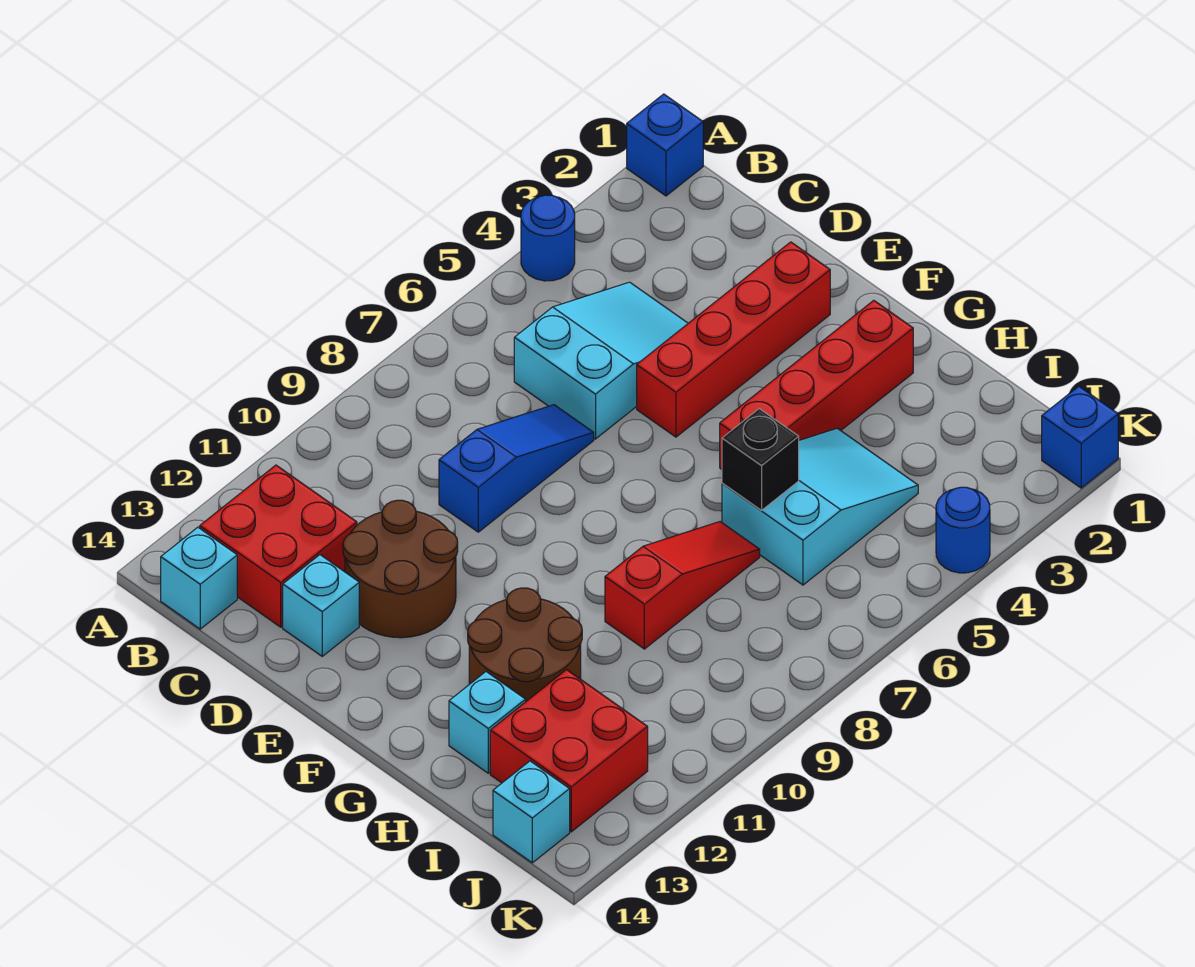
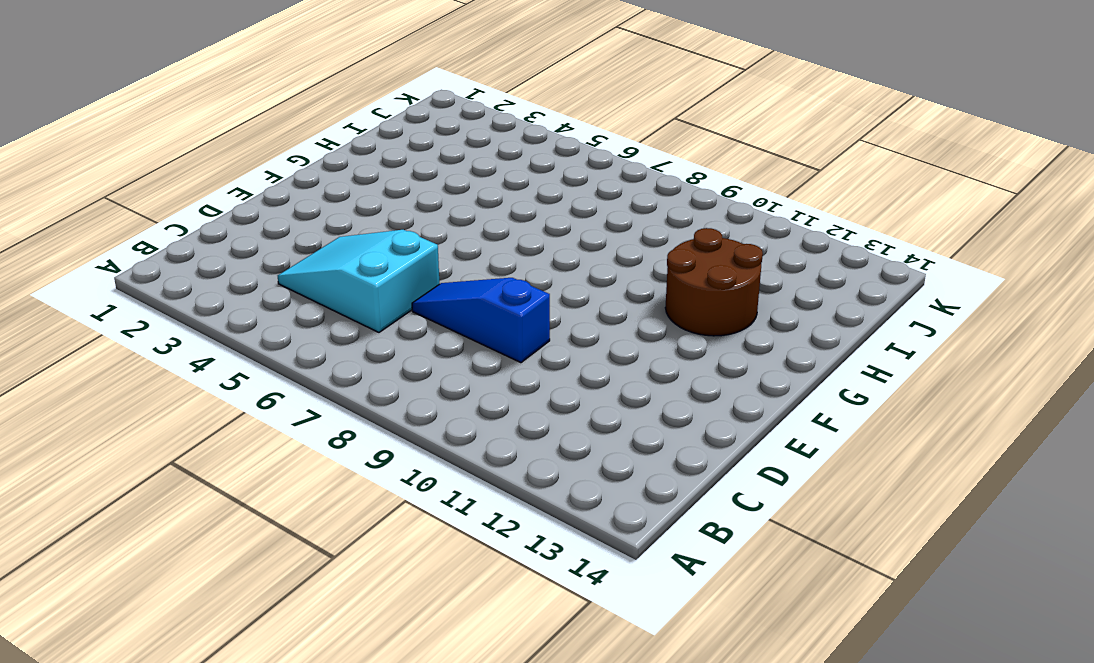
none -> blue 1x1 brick [627,94,703,196]
none -> blue 1x1 round brick [521,195,575,281]
none -> red 2x2 brick [200,465,357,627]

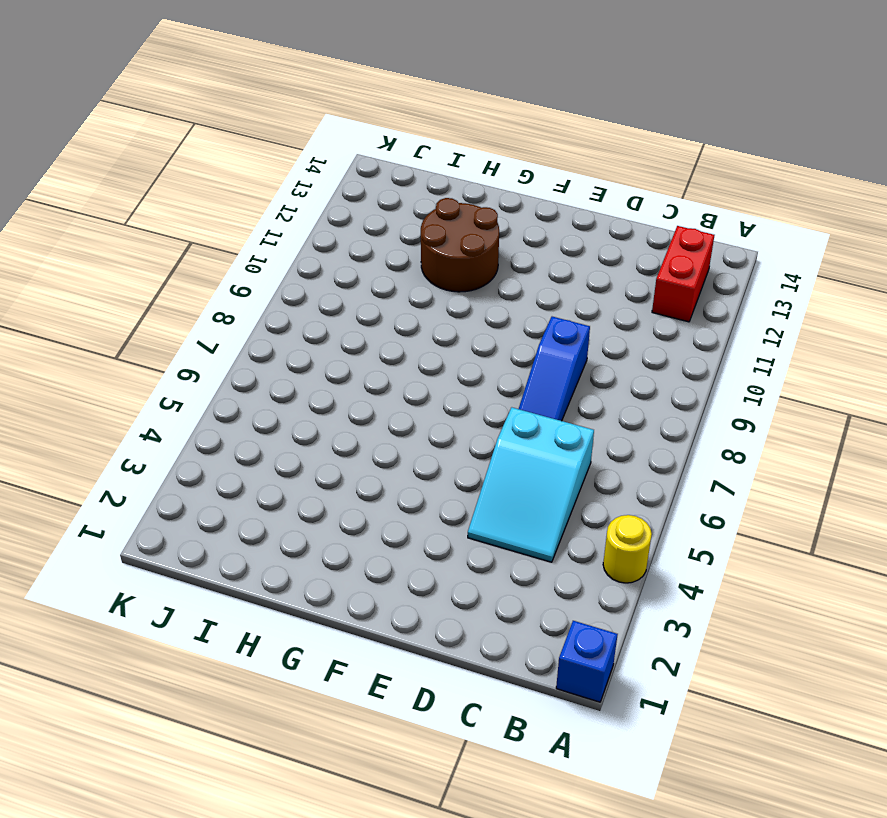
yellow 1x1 round brick [603,515,652,583] -> blue 1x1 round brick [521,195,575,281]
red 1x2 brick [652,226,714,322] -> red 2x2 brick [200,465,357,627]
none -> cyan 1x1 brick [161,527,237,629]
none -> brown 2x2 round brick [343,500,458,638]
none -> cyan 1x1 brick [283,555,359,656]

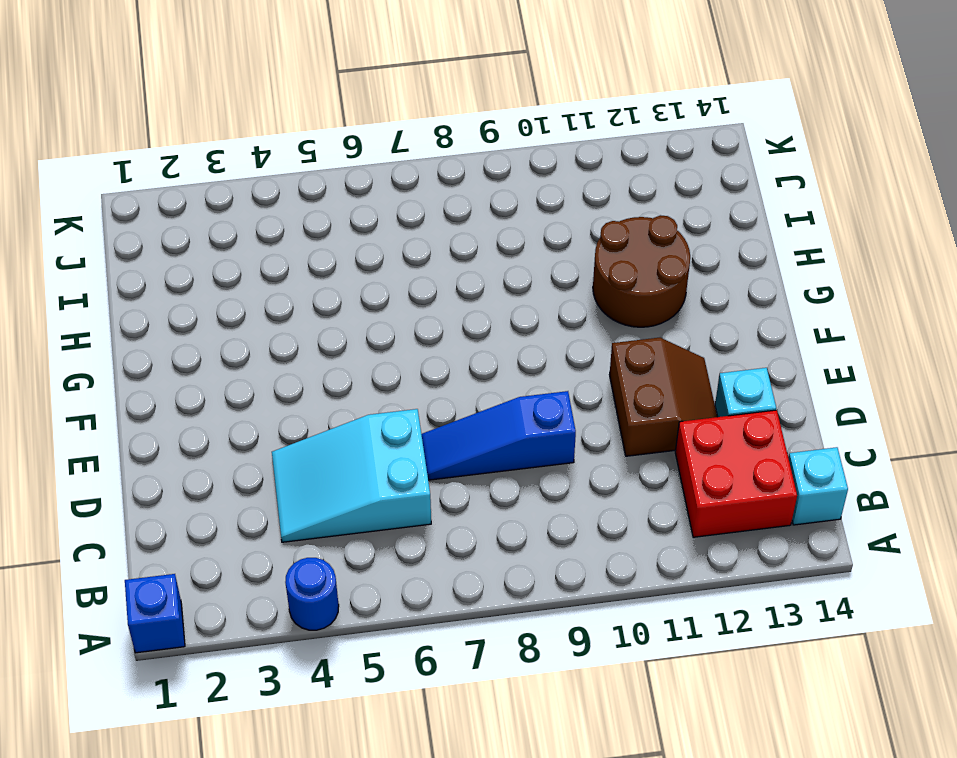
brown 2x2 slope [609,338,717,456] -> brown 2x2 round brick [343,500,458,638]
none -> red 1x4 brick [637,242,830,437]
none -> red 1x4 brick [720,300,913,469]
none -> cyan 2x3 slope [722,428,918,585]

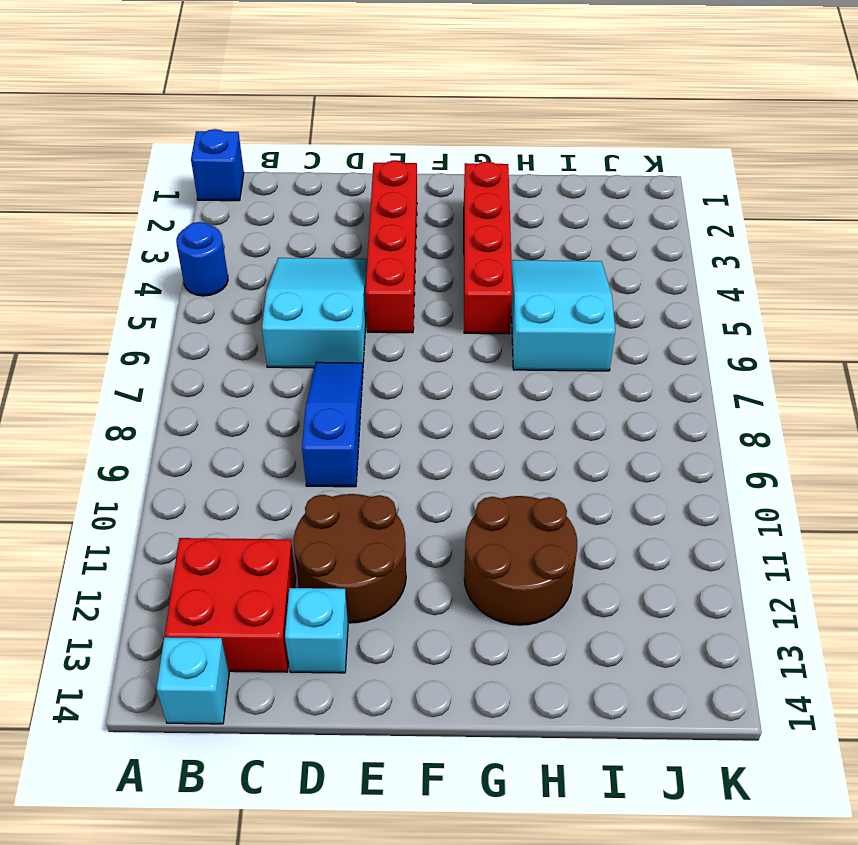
none -> red 1x3 slope [605,522,760,649]
none -> cyan 1x1 brick [449,672,526,773]
none -> red 2x2 brick [490,670,648,832]

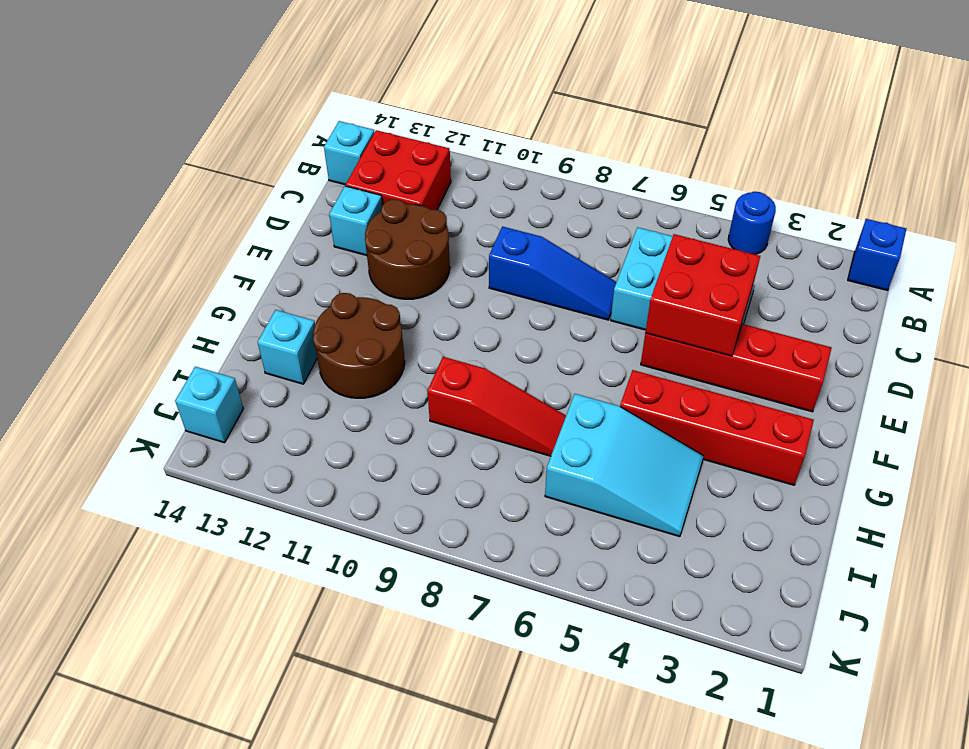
red 2x2 brick [645,234,760,356] -> red 2x2 brick moved to [490,670,648,832]
none -> blue 1x1 brick [1042,386,1118,488]
none -> blue 1x1 round brick [936,487,990,573]
none -> black 1x1 brick [722,409,799,510]

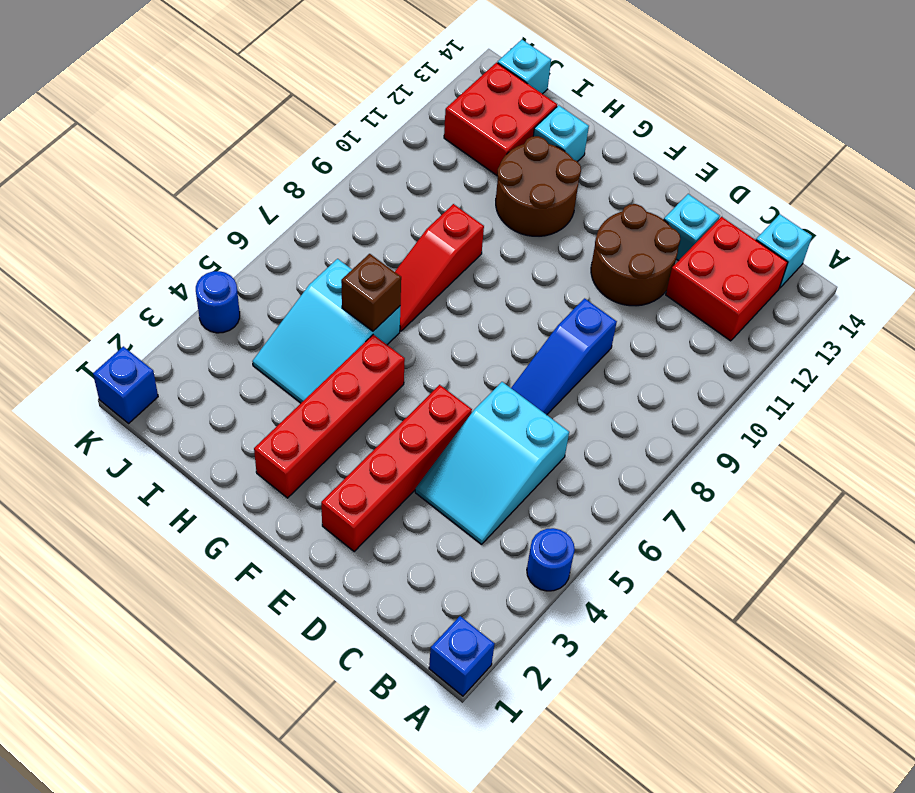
brown 1x1 brick [341,254,401,331] -> black 1x1 brick [722,409,799,510]

